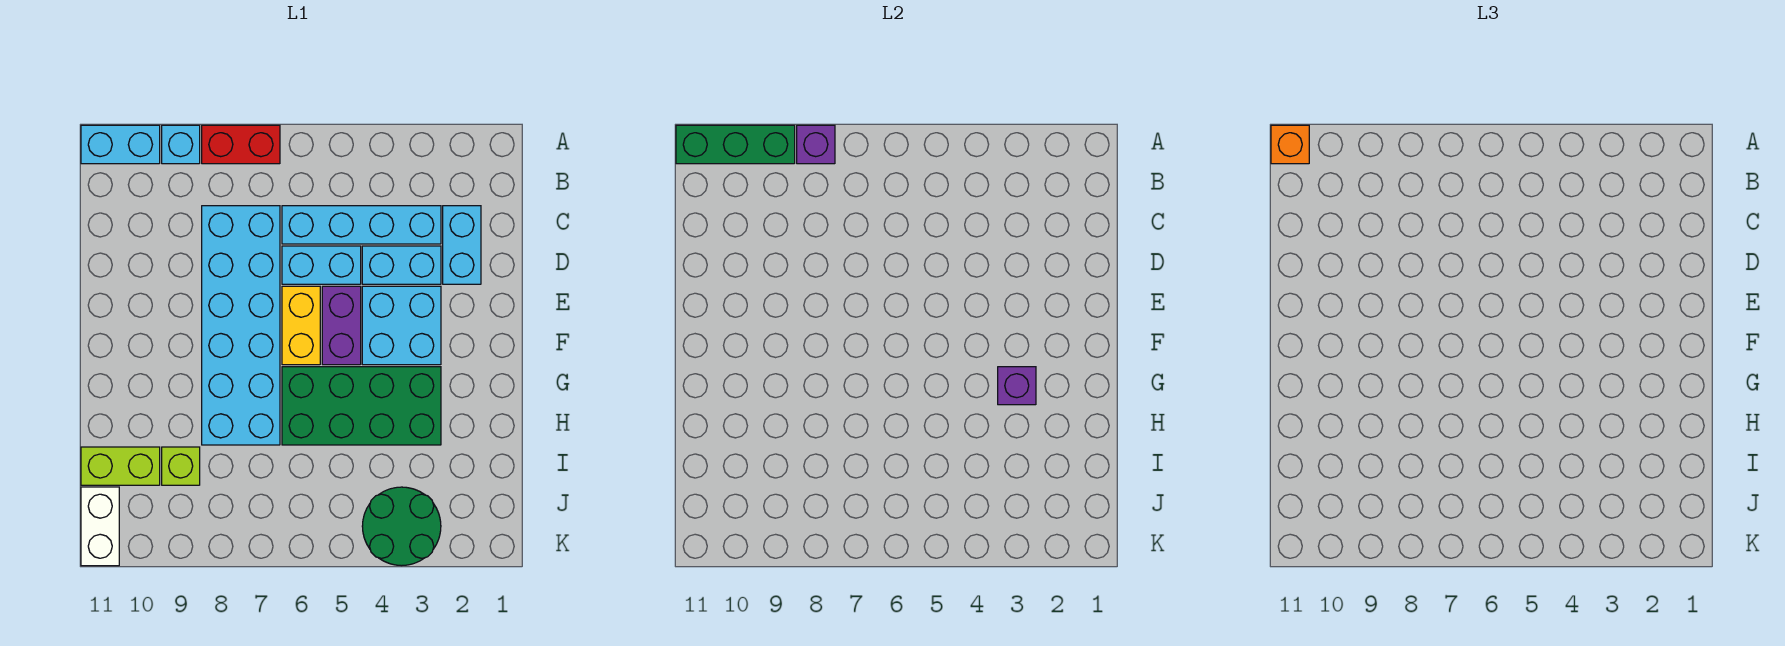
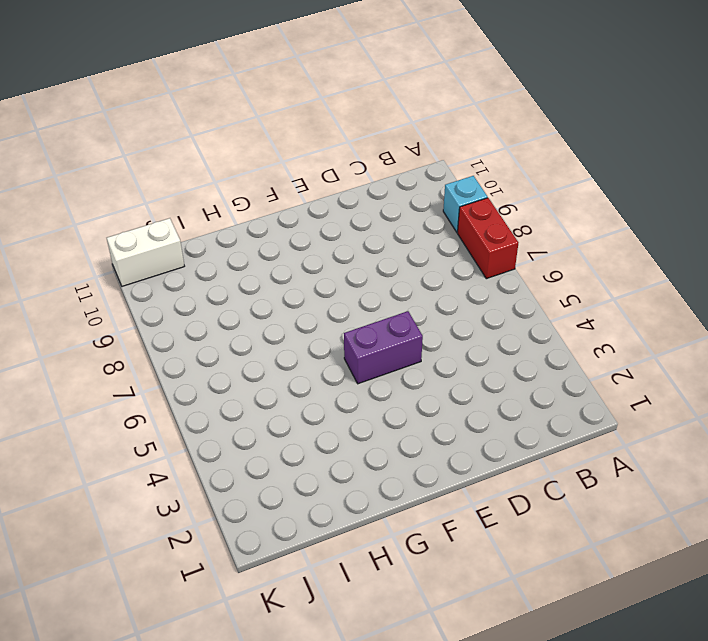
none -> cyan 1x2 brick [81,125,160,164]
none -> cyan 1x2 brick [443,206,481,284]
none -> cyan 1x4 brick [282,206,441,244]

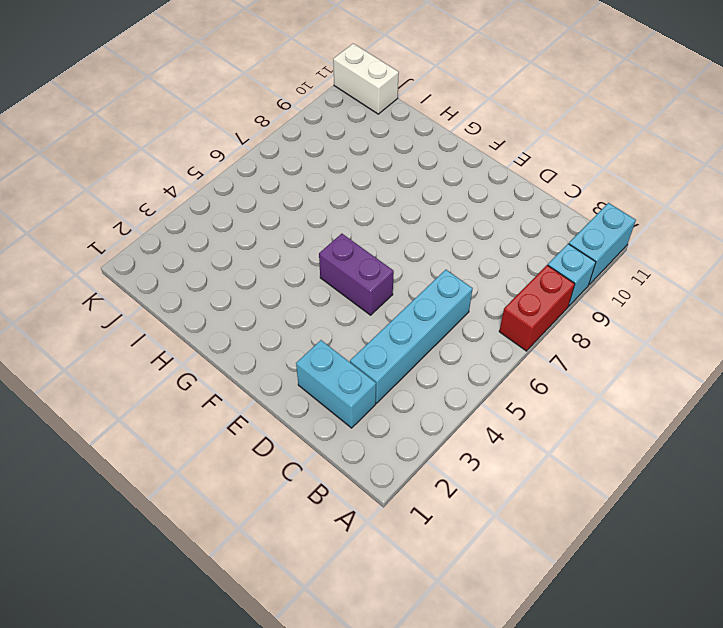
none -> cyan 2x6 brick [202,206,280,445]
none -> cyan 1x2 brick [362,246,441,284]
none -> cyan 1x2 brick [282,246,361,284]

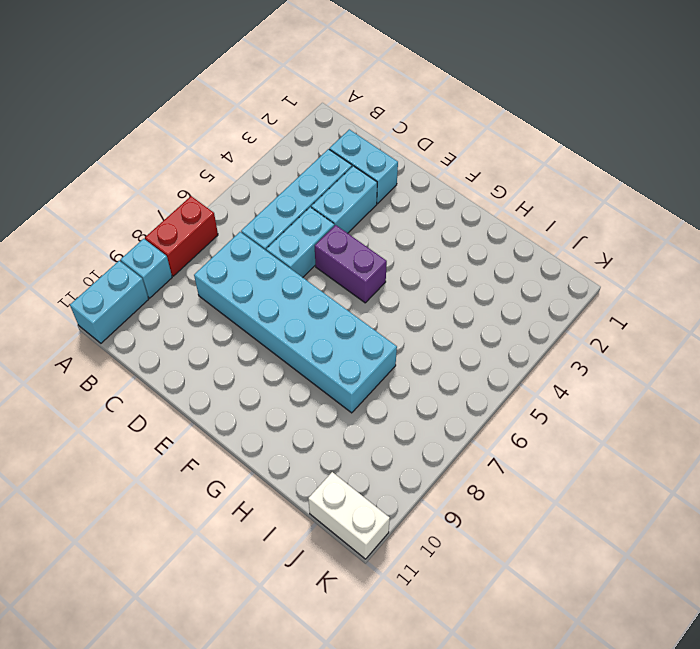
none -> cyan 2x2 brick [362,286,441,365]
none -> yellow 1x2 brick [282,286,320,365]
none -> green 2x4 brick [282,367,441,445]

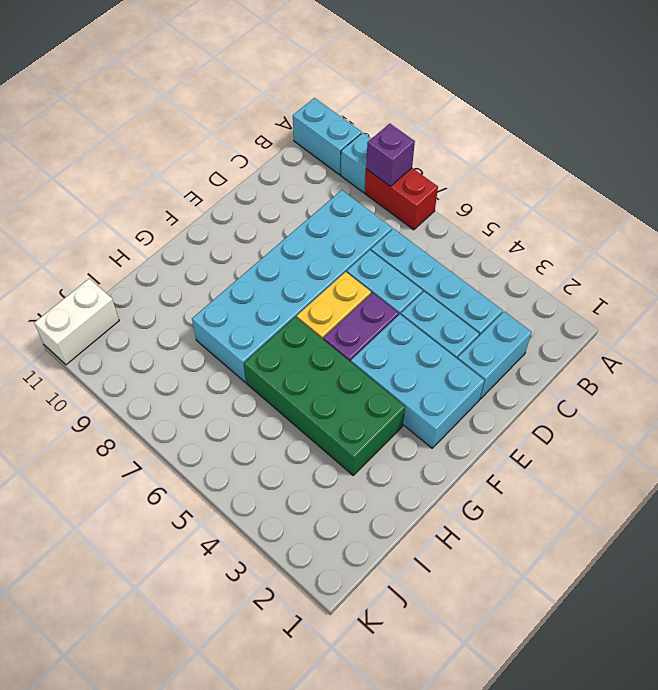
cyan 2x3 brick [351,314,484,448] -> cyan 2x2 brick [362,286,441,365]
none -> lime 1x1 brick [162,447,200,485]
none -> lime 1x2 brick [81,447,160,485]
none -> green 2x2 round brick [362,487,441,566]

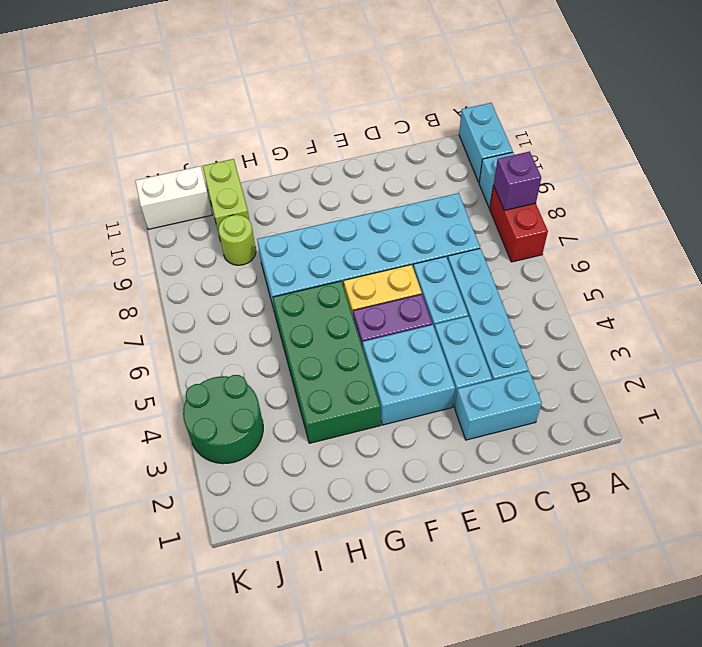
lime 1x1 round brick [219,215,256,265] -> lime 1x1 brick [162,447,200,485]
none -> green 1x3 brick [676,125,795,164]
none -> purple 1x1 brick [998,367,1036,405]
none -> orange 1x1 brick [1271,125,1309,164]

